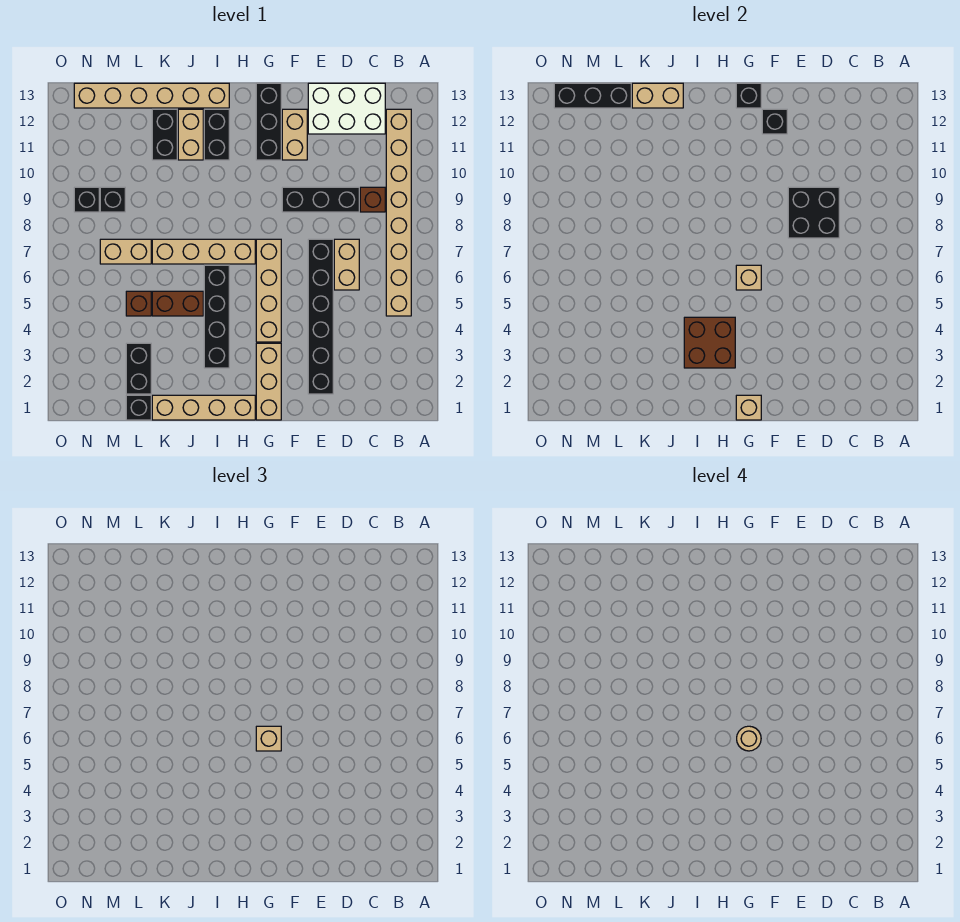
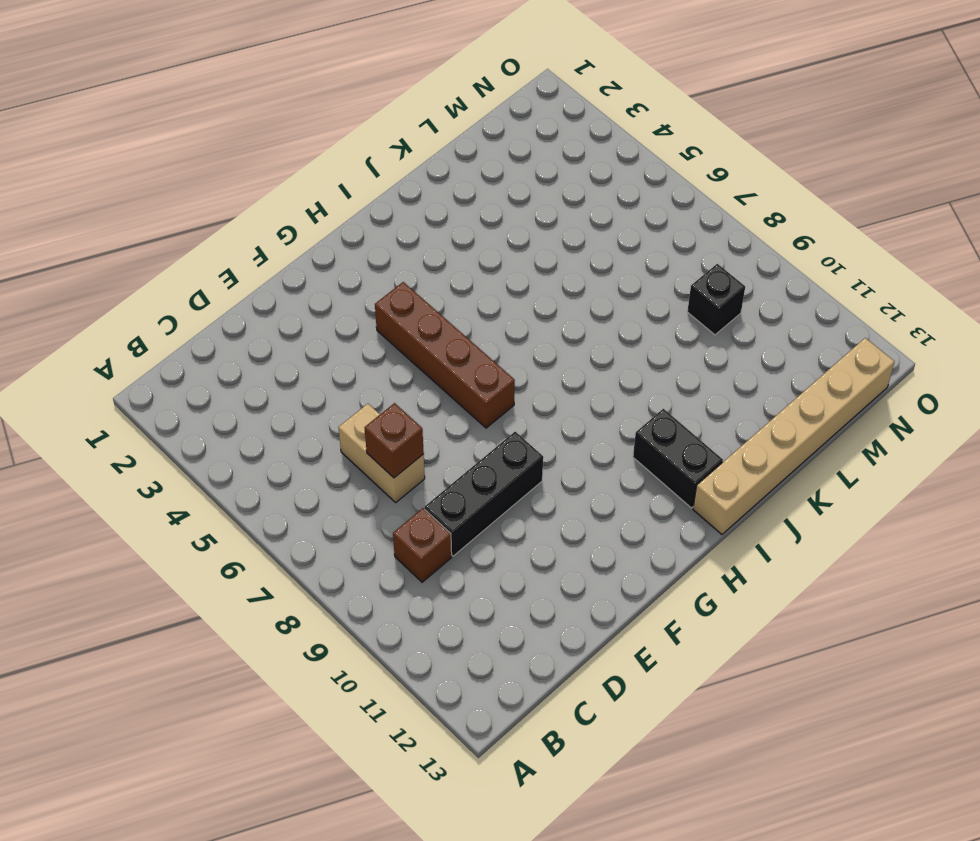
brown 1x1 brick [364,403,424,478] -> brown 1x1 brick moved to [126,291,151,316]
brown 1x4 brick [375,282,515,428] -> tan 1x4 brick [256,239,281,342]
none -> tan 1x8 brick [386,109,411,316]
none -> white 2x3 brick [308,83,385,134]
none -> black 1x6 brick [308,239,333,394]
none -> tan 1x2 brick [282,109,307,160]

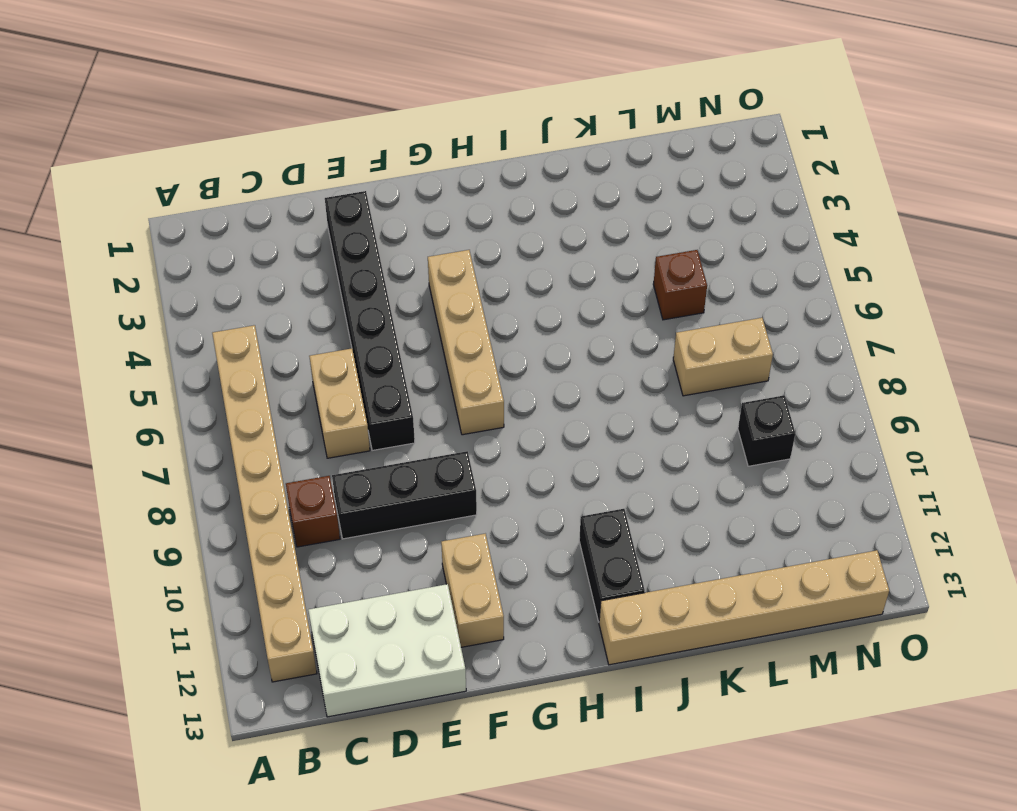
none -> tan 1x3 brick [256,343,281,420]
none -> black 1x3 brick [256,83,281,160]
none -> tan 1x4 brick [152,395,255,420]
none -> tan 1x4 brick [152,239,255,264]

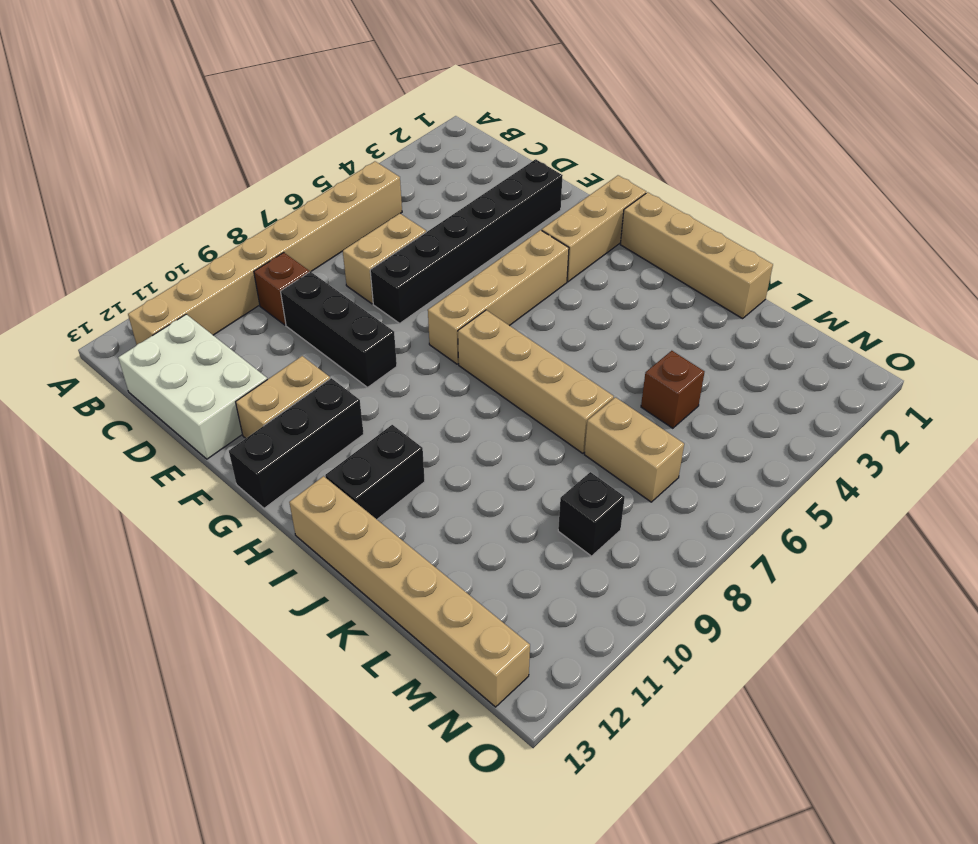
none -> black 1x4 brick [204,265,229,368]
none -> brown 1x2 brick [152,291,203,316]
none -> tan 1x2 brick [178,109,203,160]
none -> black 1x2 brick [152,109,177,160]

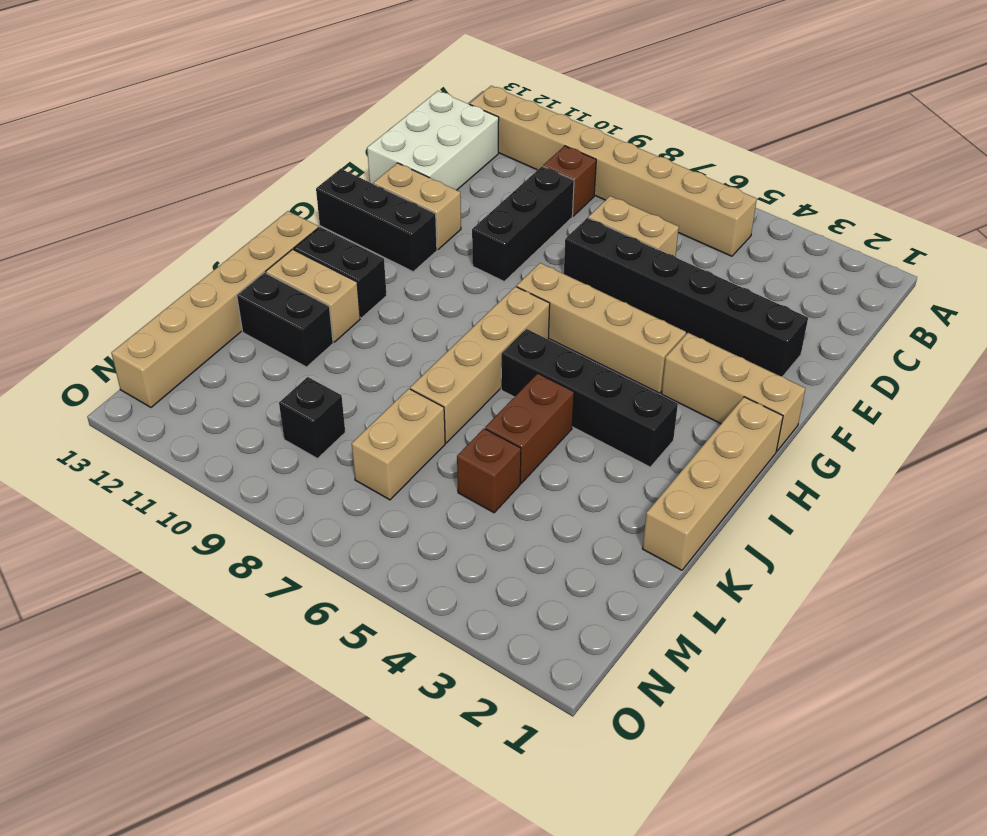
none -> black 1x1 brick [126,395,151,420]
none -> black 1x2 brick [126,343,151,394]
none -> black 1x1 brick [74,187,99,212]
none -> black 2x2 brick [788,187,839,238]

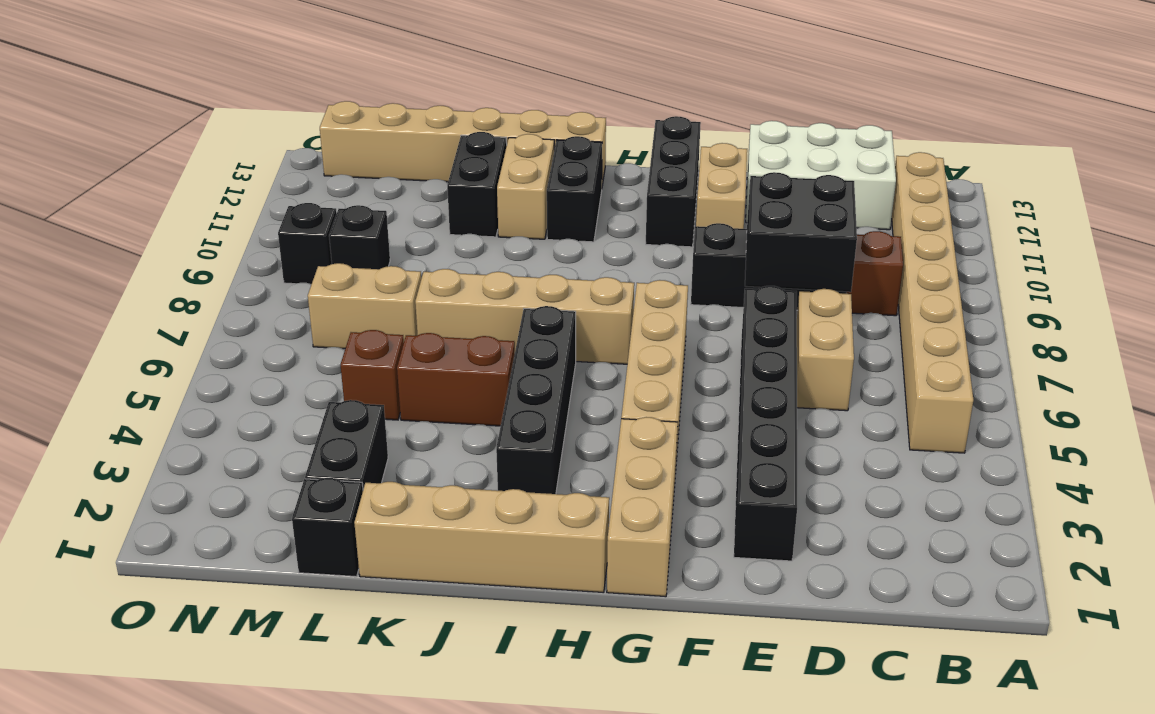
none -> black 1x1 brick [762,109,787,134]
none -> tan 1x1 brick [736,395,761,420]
none -> tan 1x1 brick [736,265,761,290]
none -> black 1x1 brick [736,83,761,108]

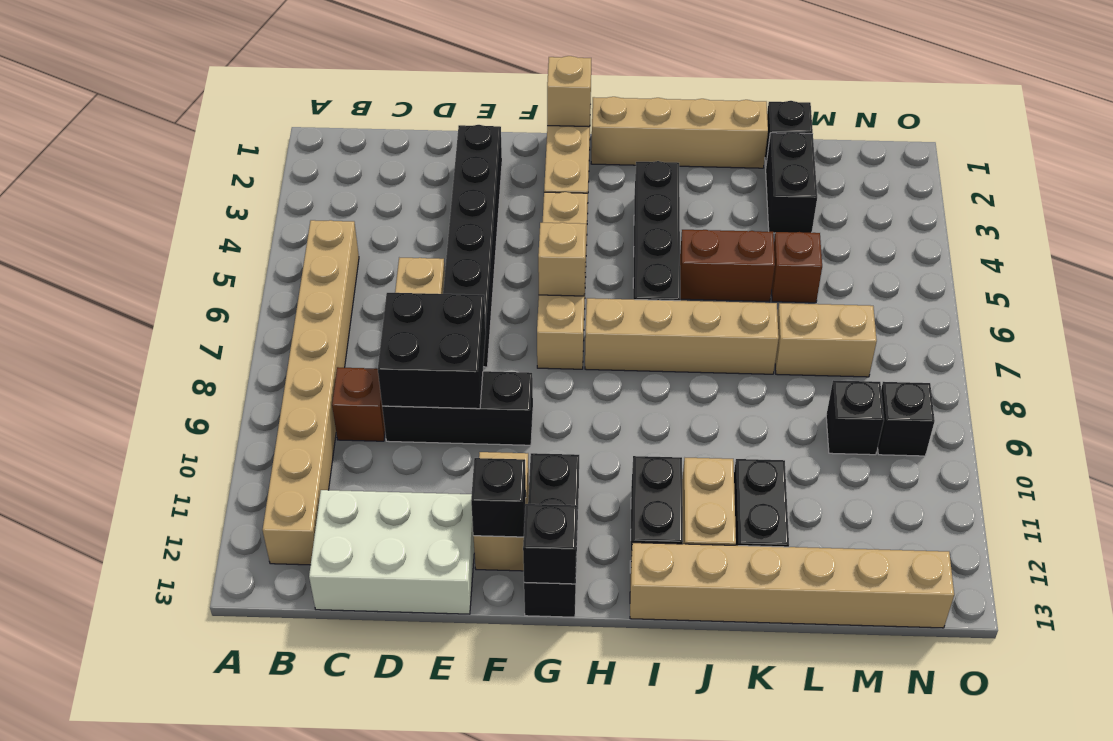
none -> brown 2x2 brick [684,317,735,368]
none -> tan 1x2 brick [632,83,683,108]
none -> black 1x3 brick [554,83,631,108]
none -> tan 1x1 brick [256,726,281,751]

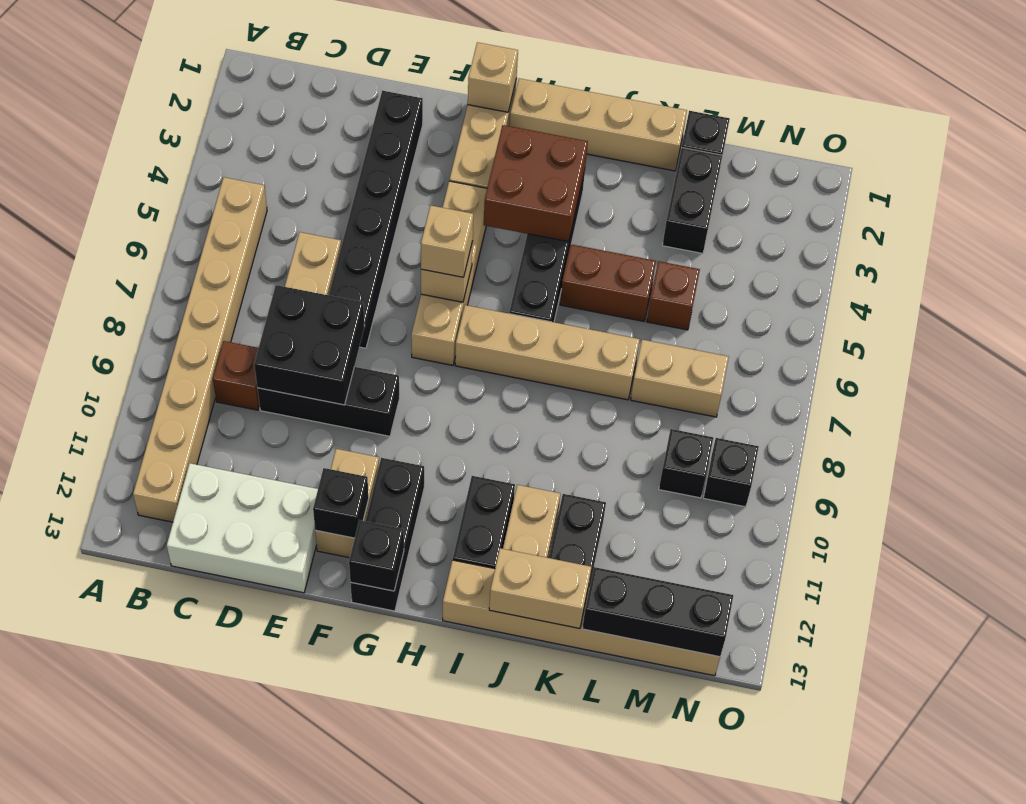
none -> tan 1x1 round brick [737,726,761,751]

